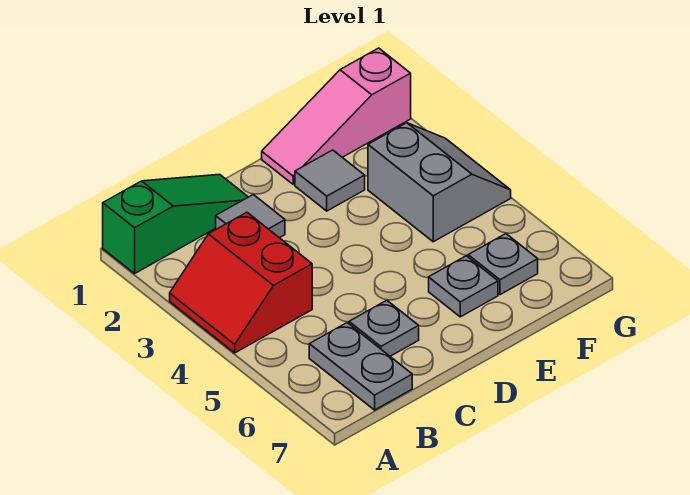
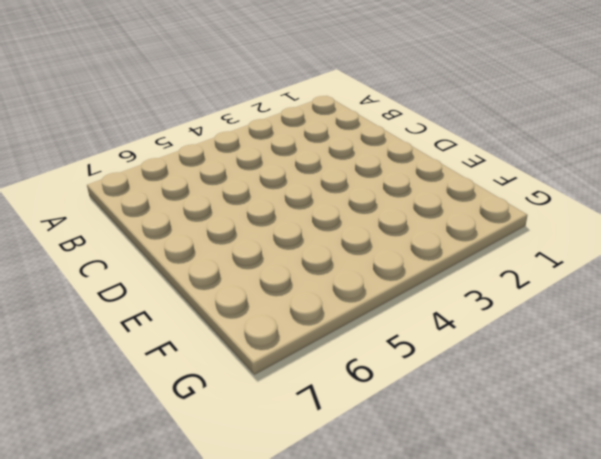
none -> green 1x3 slope [103,174,248,274]
none -> red 2x2 slope [170,212,312,353]

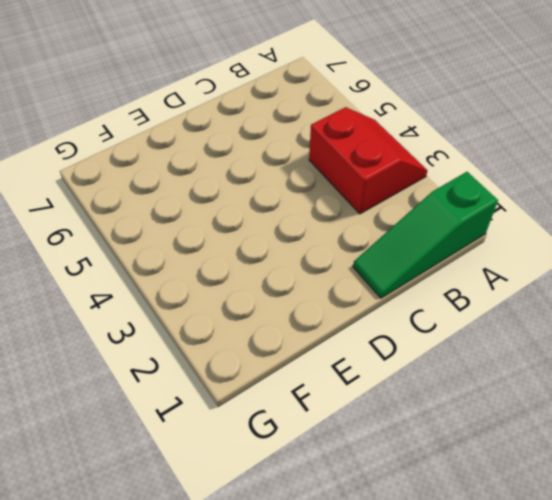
none -> grey 1x2 plate [309,323,412,410]
none -> grey 1x1 tile [216,195,285,238]

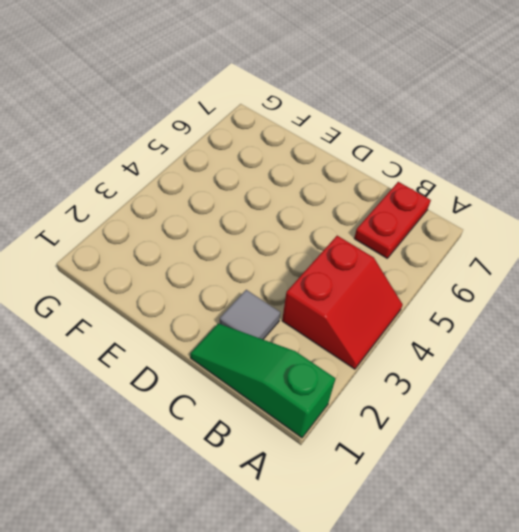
red 1x2 plate [354,182,431,258] -> grey 1x2 plate [309,323,412,410]
none -> grey 1x1 plate [349,300,419,356]
none -> pink 1x3 slope [262,48,411,185]

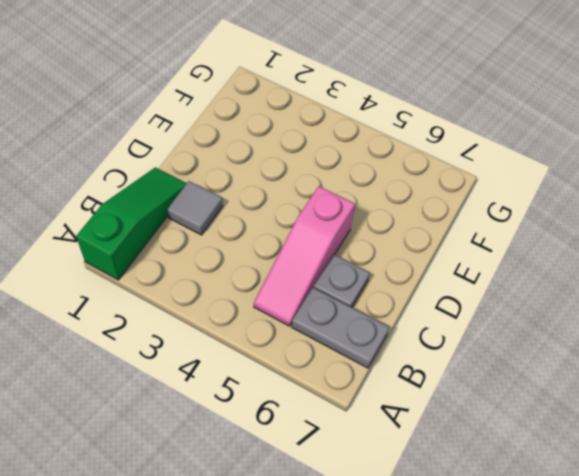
pink 1x3 slope [254,186,355,326] -> pink 1x3 slope moved to [262,48,411,185]
none -> red 2x2 slope [170,212,312,353]
none -> grey 1x1 tile [295,150,365,211]

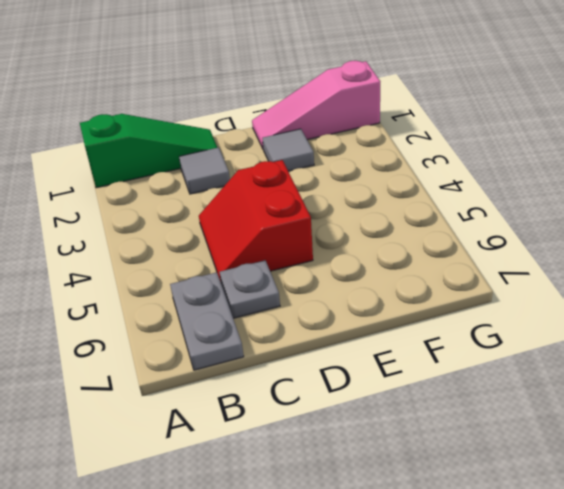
red 2x2 slope [199,160,313,282] -> red 2x2 slope moved to [170,212,312,353]
none -> grey 1x1 plate [429,256,498,317]
none -> grey 2x2 slope [368,123,511,242]

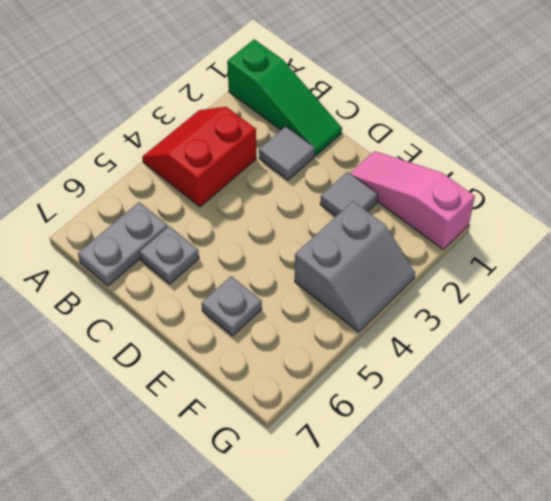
none -> grey 1x1 plate [468,234,538,295]

